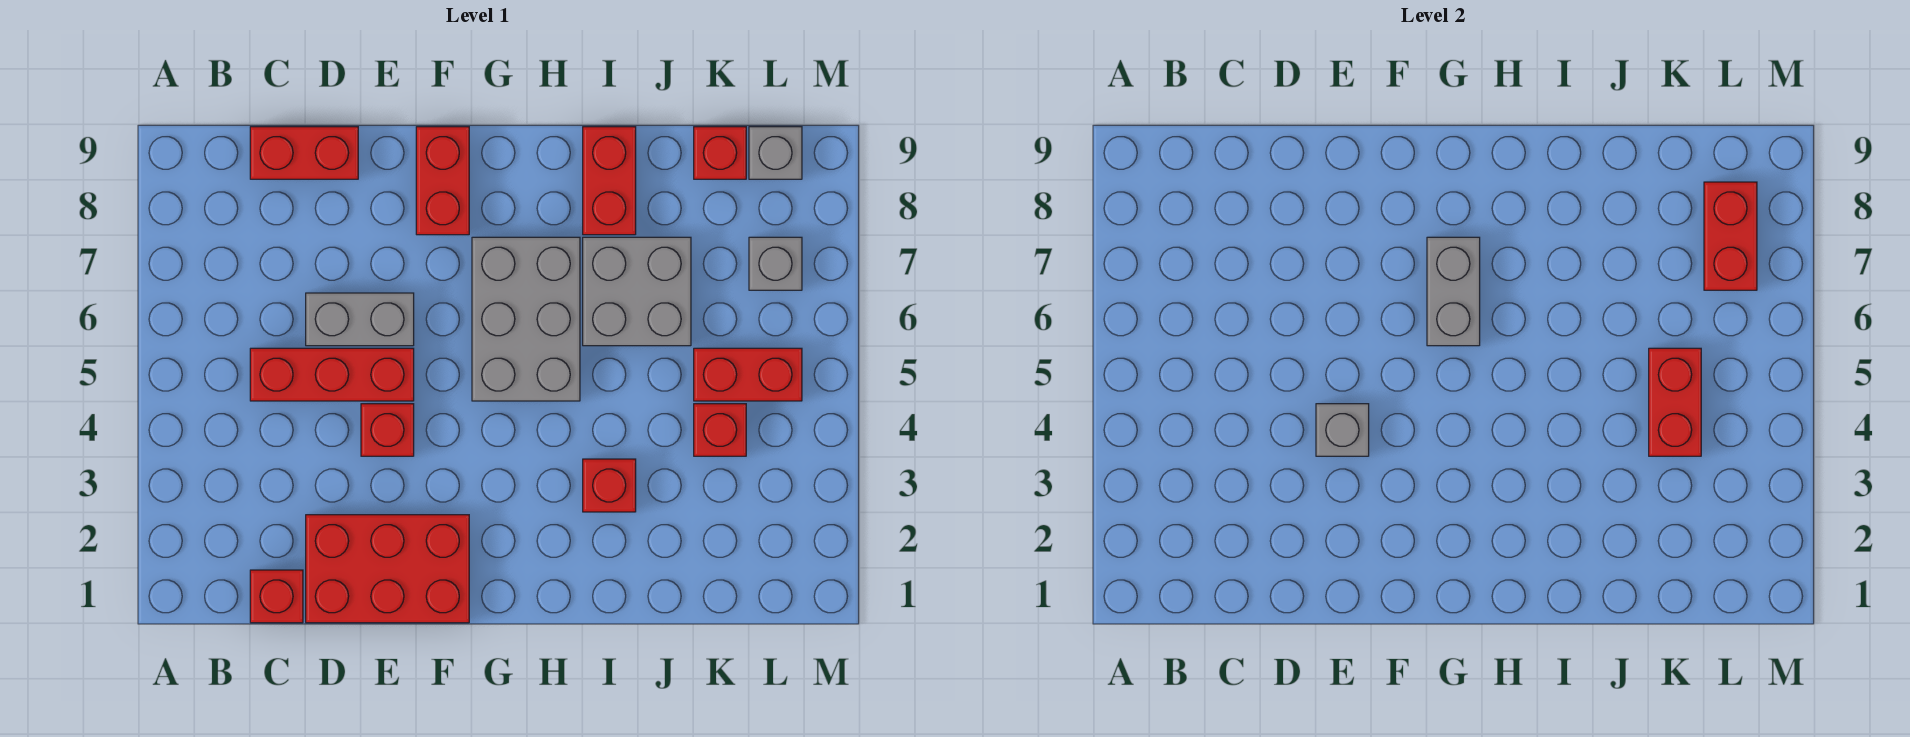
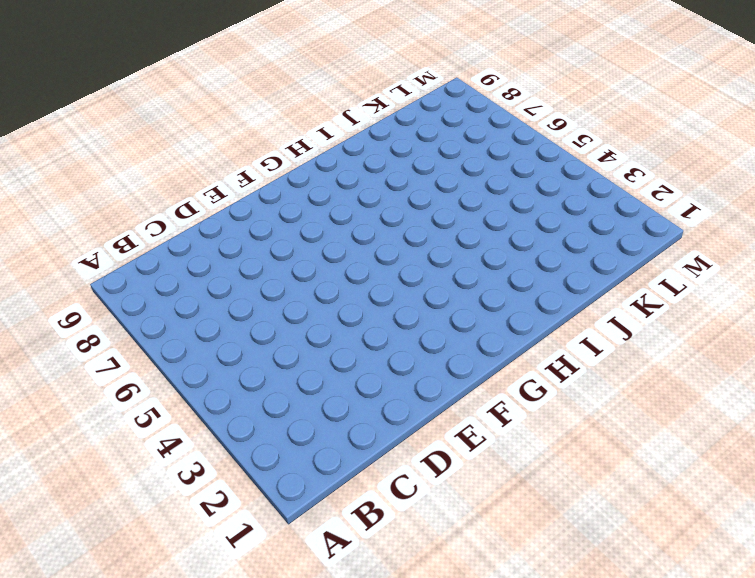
none -> red 1x1 brick [250,570,303,623]
none -> red 1x3 brick [250,348,414,401]
none -> red 1x2 brick [250,127,358,179]

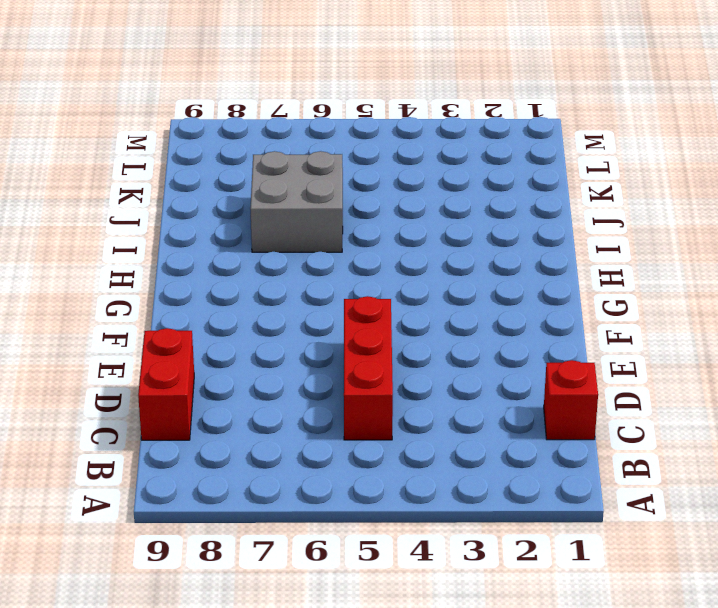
none -> red 2x3 brick [306,515,469,623]
none -> grey 1x2 brick [306,293,414,346]
none -> red 1x1 brick [361,404,414,456]

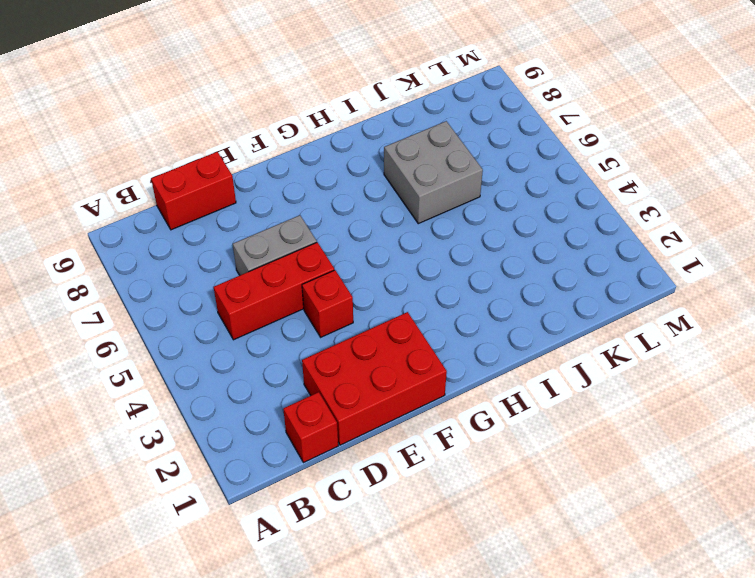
none -> red 1x2 brick [416,127,469,235]
none -> grey 2x3 brick [472,237,580,401]
none -> red 1x1 brick [583,459,636,512]

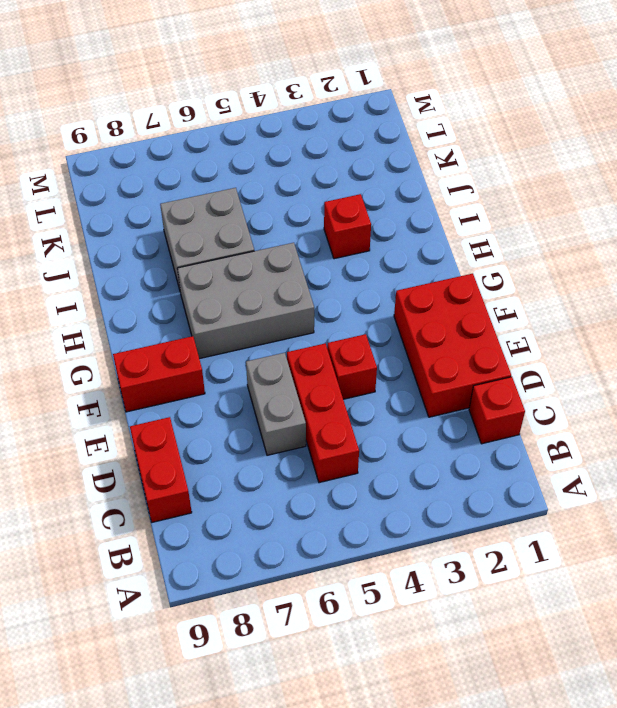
none -> red 1x2 brick [583,127,636,235]
none -> red 1x1 brick [694,404,746,456]
none -> red 1x2 brick [694,348,802,401]

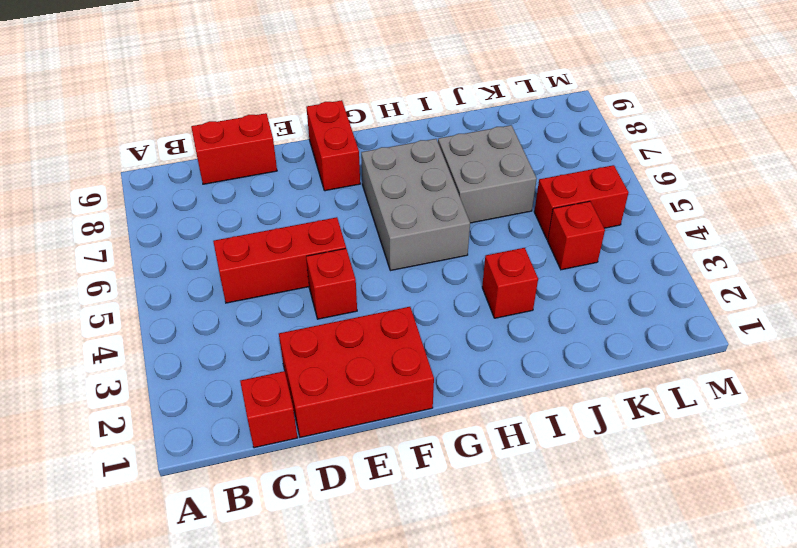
none -> grey 1x2 brick [306,293,414,346]
none -> red 1x2 brick [583,127,636,235]
none -> red 1x1 brick [694,127,746,179]

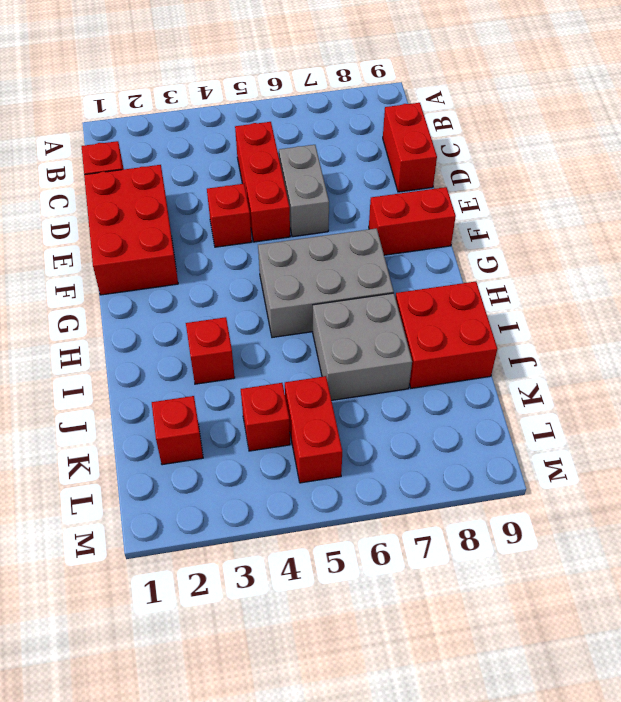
red 2x2 brick [396,282,497,388] -> red 1x2 brick [583,127,636,235]
red 1x1 brick [152,396,203,465] -> red 1x1 brick moved to [694,127,746,179]
none -> grey 1x1 brick [749,237,802,290]
none -> grey 1x1 brick [749,127,802,179]
none -> grey 1x1 brick [1316,404,1369,456]

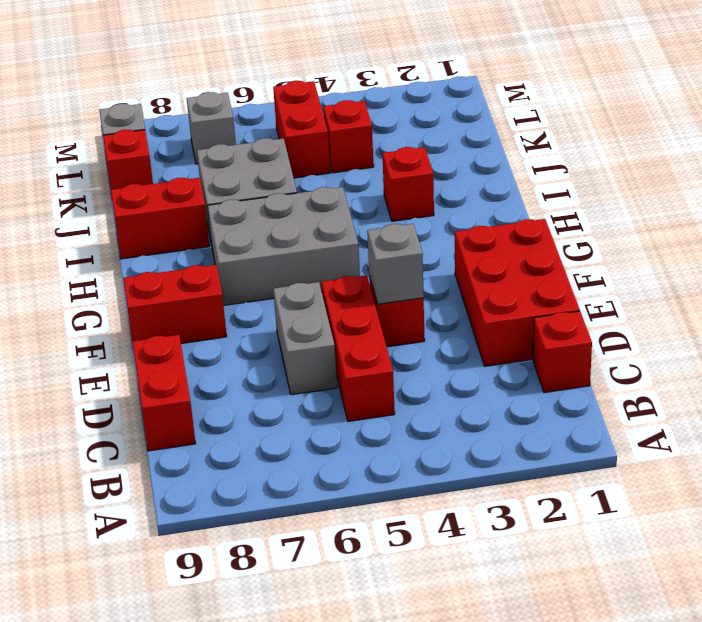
none -> grey 1x2 brick [1427,237,1480,346]
none -> red 1x2 brick [1649,348,1701,456]
none -> red 1x2 brick [1704,182,1757,290]

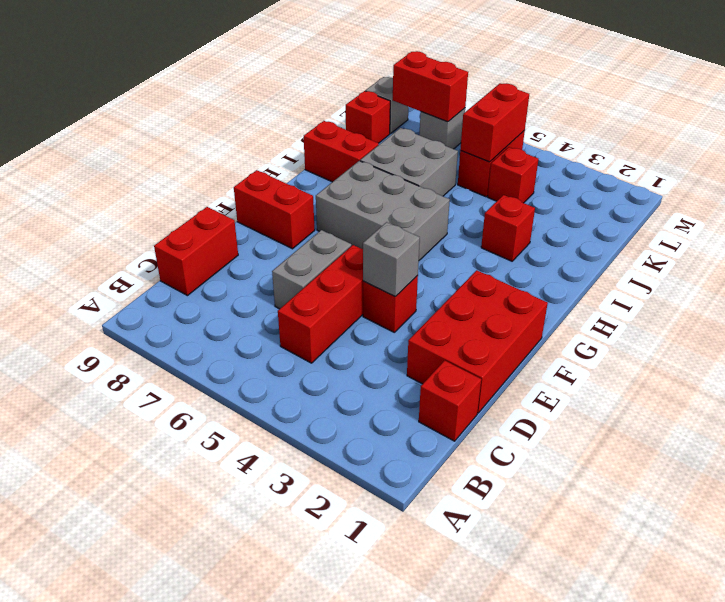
red 1x2 brick [460,83,529,162] -> red 1x2 brick turned to [1649,348,1701,456]
none -> grey 1x2 brick [1427,237,1480,346]

